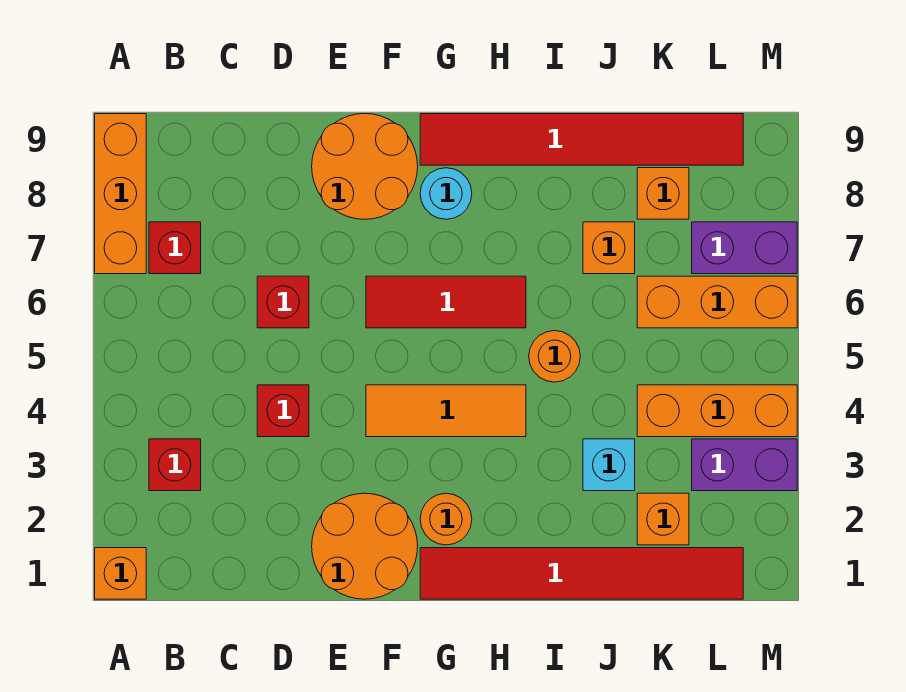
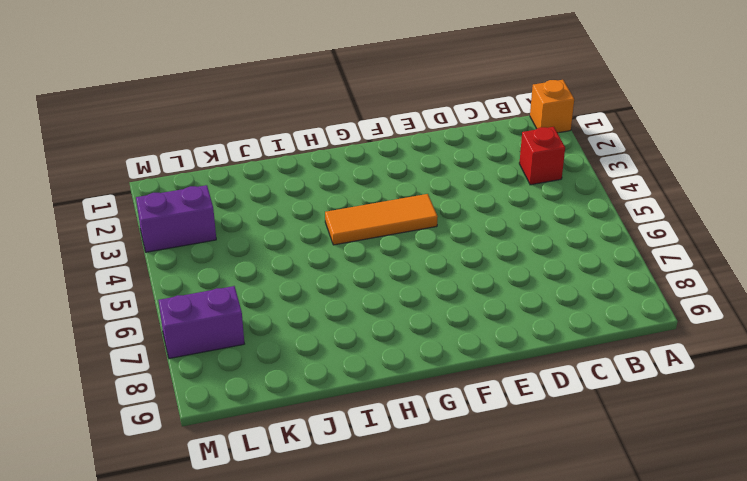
none -> orange 1x3 brick [95,114,146,274]
none -> red 1x1 brick [149,222,201,274]
none -> red 1x1 brick [257,385,309,437]

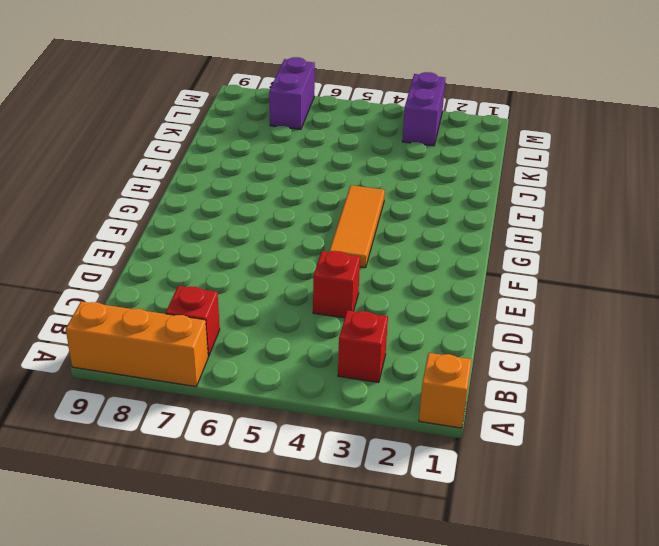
none -> red 1x1 brick [257,276,309,328]
none -> orange 2x2 round brick [312,493,418,599]
none -> orange 2x2 round brick [312,114,418,219]

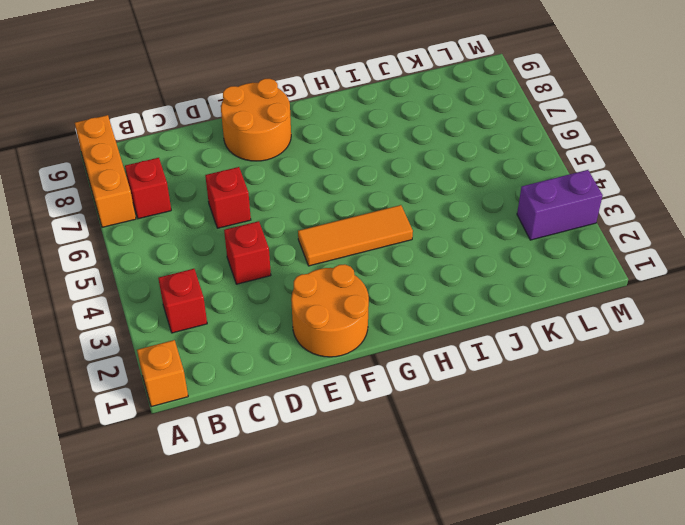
none -> red 1x3 tile [366,276,526,328]
none -> red 1x6 tile [420,548,743,599]
none -> orange 1x1 round brick [420,493,472,545]

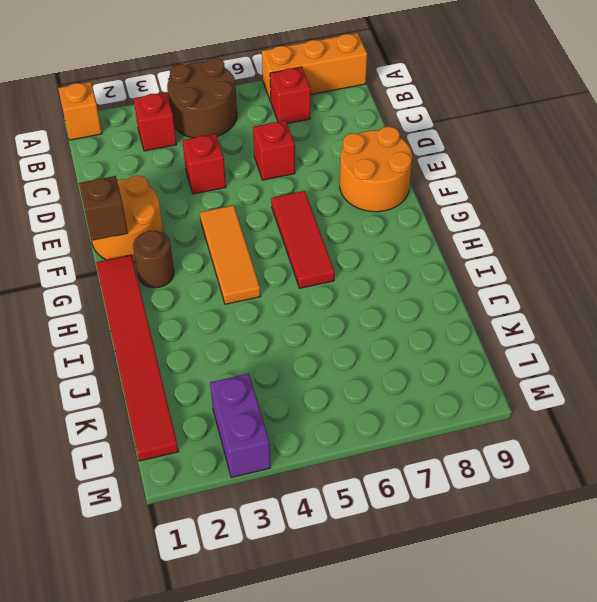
brown 2x2 round brick [167,58,237,138] -> none
brown 1x1 brick [79,176,128,241] -> none
brown 1x1 round brick [133,231,174,288] -> orange 1x1 round brick [420,493,472,545]
none -> cyan 1x1 round brick [420,168,472,219]
none -> red 1x6 tile [420,114,743,165]
none -> orange 1x1 round brick [529,331,580,382]

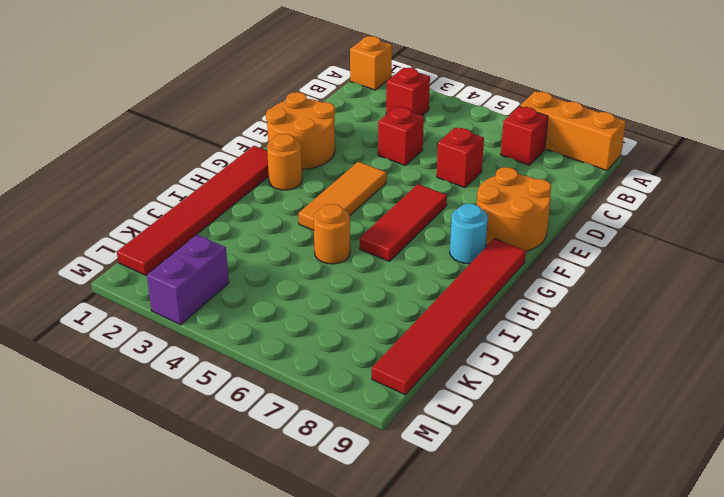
none -> cyan 1x1 brick [583,439,635,491]
none -> orange 1x1 brick [583,222,635,274]
none -> orange 1x1 brick [637,493,689,545]

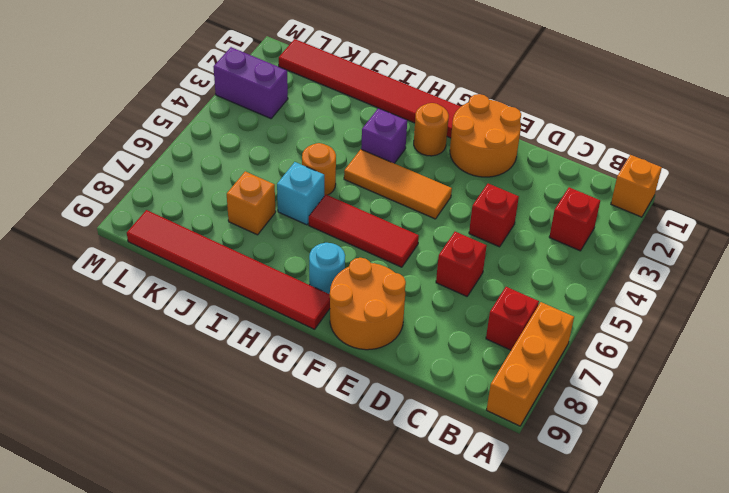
purple 1x1 brick [361,108,407,163] -> none
cyan 1x1 brick [277,162,324,225] -> cyan 1x1 brick moved to [583,439,635,491]
none -> orange 1x1 brick [637,493,689,545]
none -> orange 1x3 brick [637,385,797,437]
none -> orange 1x3 brick [637,276,797,328]

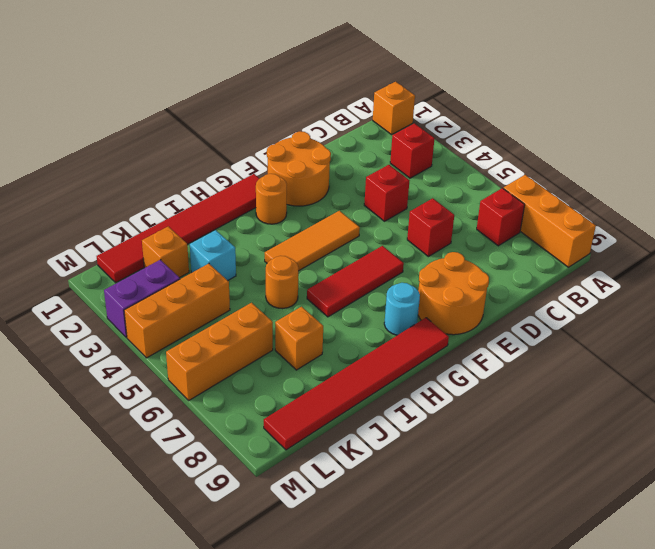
none -> orange 1x1 brick [637,168,689,219]
none -> purple 1x2 brick [692,222,797,274]

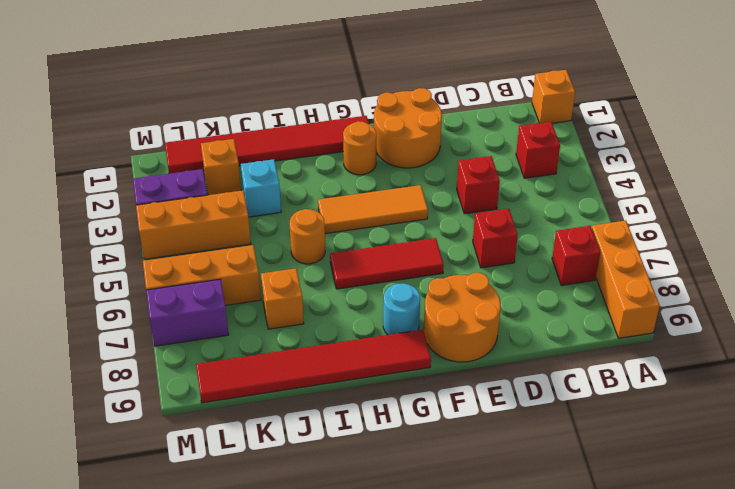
none -> orange 1x1 brick [637,168,689,219]

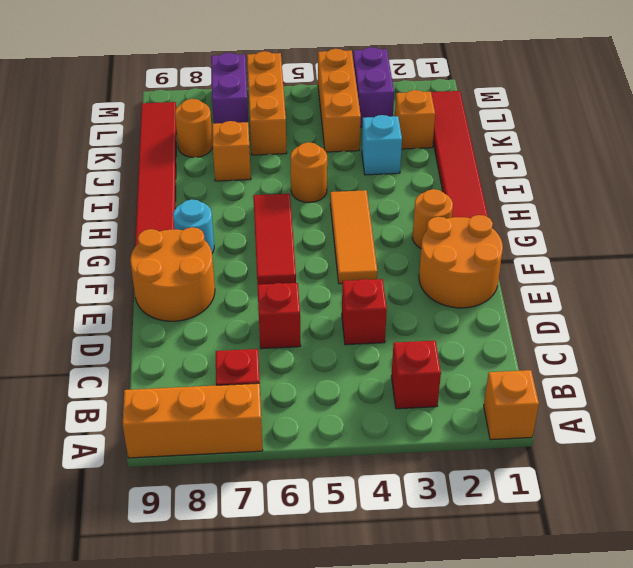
orange 1x1 round brick [175,99,213,157] -> orange 1x1 brick [637,168,689,219]

